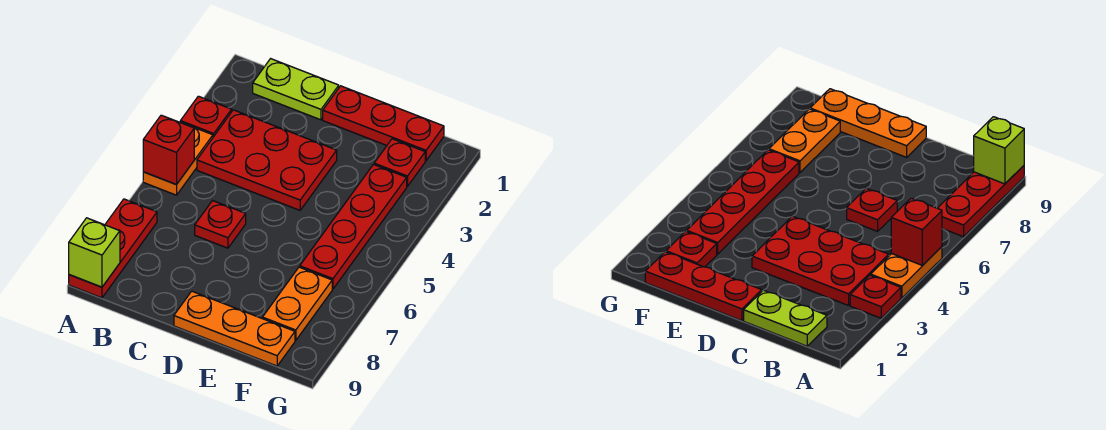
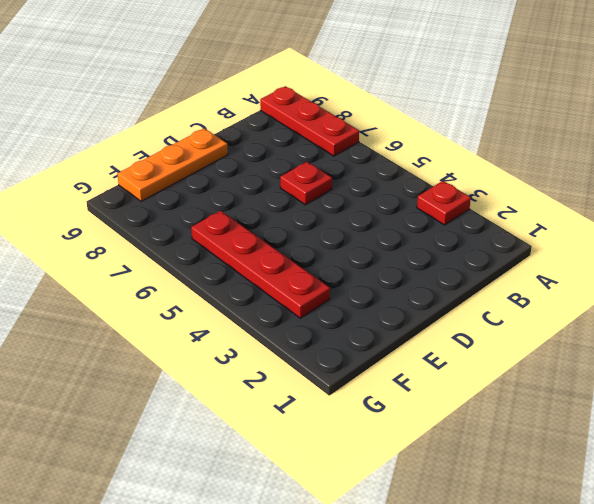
none -> orange 1x2 plate [143,122,213,195]
none -> lime 1x2 plate [253,59,339,120]
none -> red 2x3 plate [197,110,337,210]

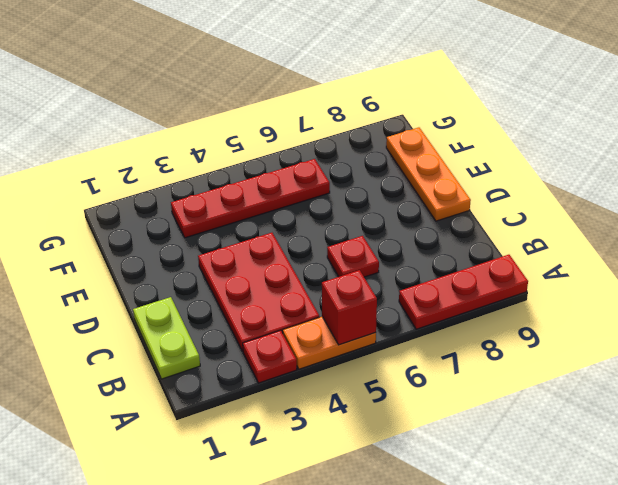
none -> red 1x3 plate [323,86,444,161]
none -> red 1x1 plate [374,139,425,186]
none -> orange 1x2 plate [263,267,332,340]

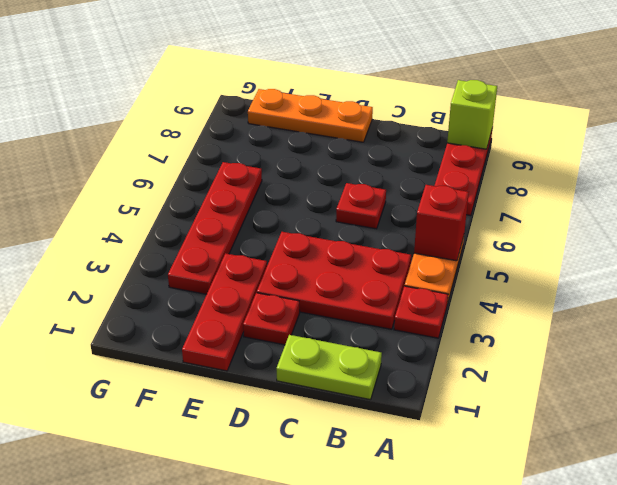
red 1x1 plate [243,293,300,345] -> red 1x1 plate moved to [374,139,425,186]
red 1x3 plate [182,253,267,371] -> red 1x3 plate turned to [323,86,444,161]
none -> orange 1x2 plate [263,267,332,340]

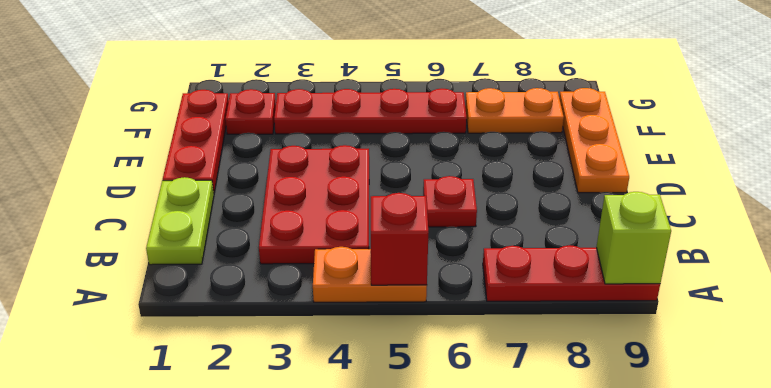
none -> red 1x1 plate [180,96,232,137]

